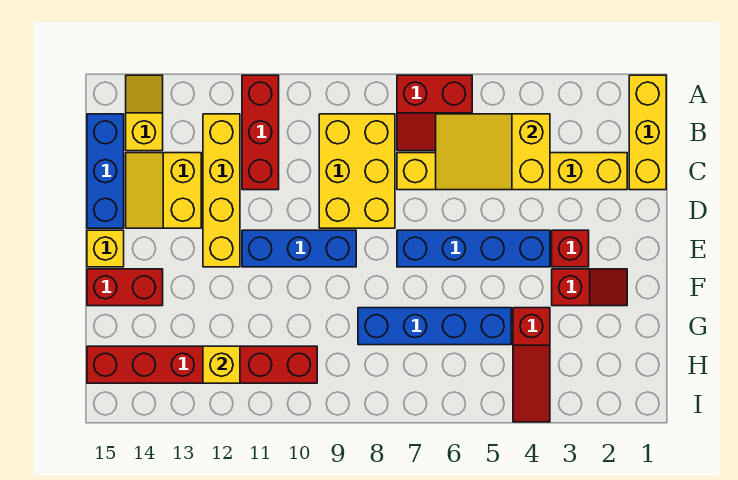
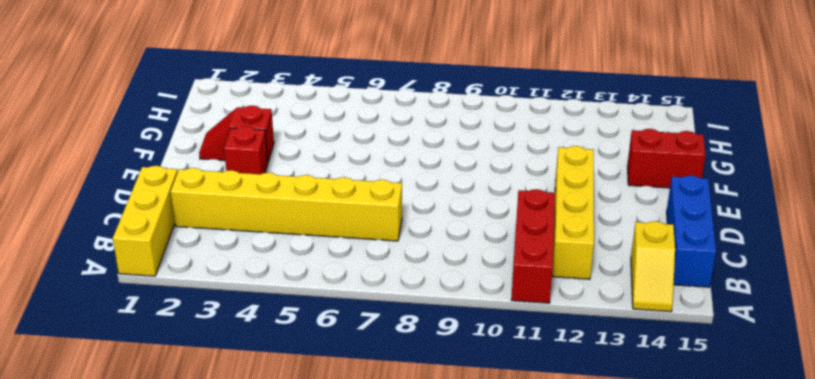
none -> red 2x2 slope [397,75,472,151]
none -> yellow 2x3 brick [319,114,395,228]
none -> yellow 2x2 slope [126,153,201,228]

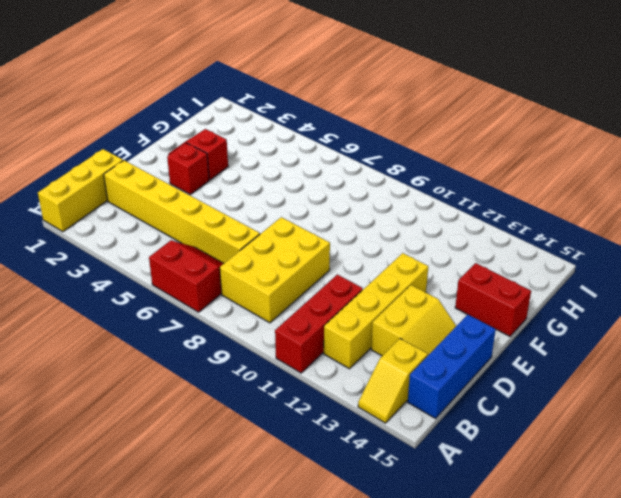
none -> blue 1x4 brick [397,230,550,267]
none -> blue 1x3 brick [242,230,356,267]
none -> yellow 1x1 brick [87,230,124,267]

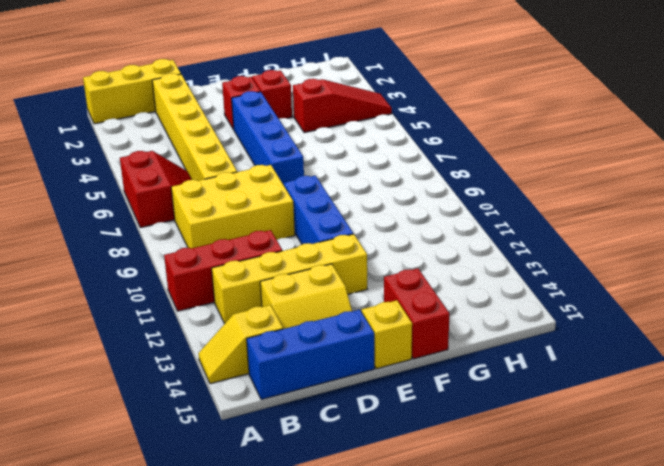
none -> blue 1x4 brick [358,308,511,345]
none -> red 1x6 brick [87,346,317,383]
none -> yellow 2x3 slope [436,114,550,190]

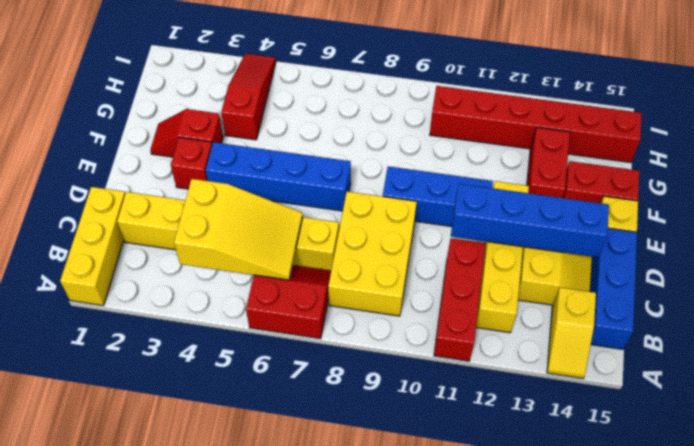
blue 1x4 brick [451,184,609,257] -> blue 1x4 brick moved to [358,308,511,345]
red 1x2 brick [527,127,570,198] -> none
none -> yellow 1x1 brick [203,346,240,383]

